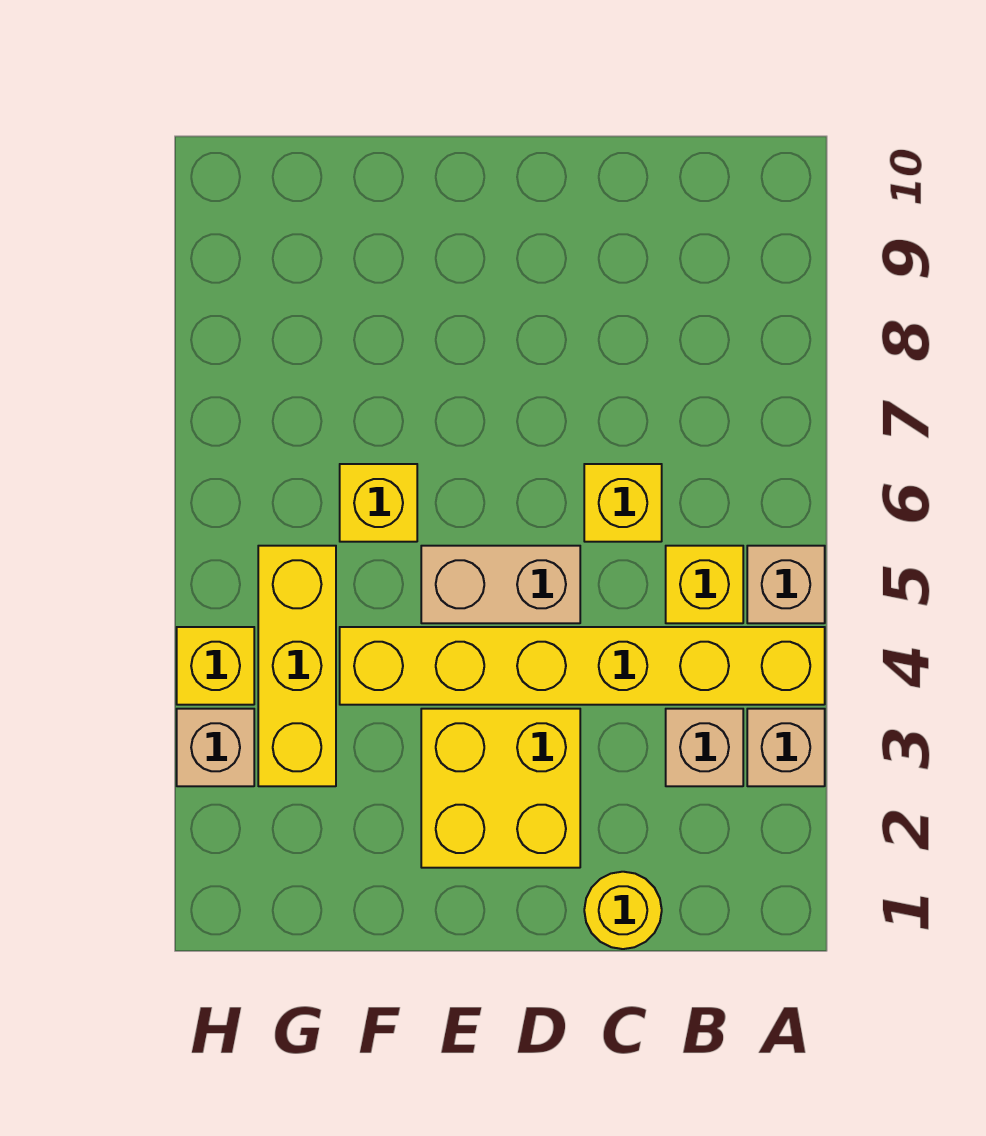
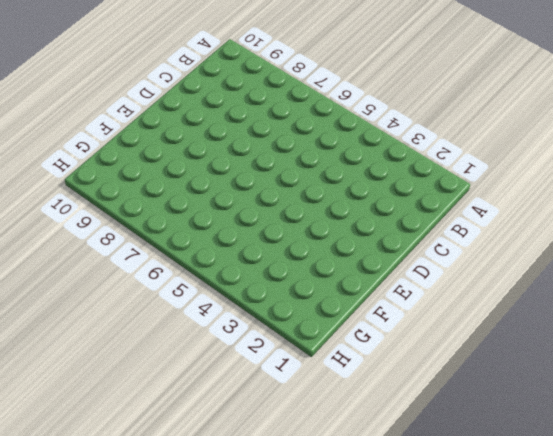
none -> tan 1x1 brick [747,709,825,786]
none -> yellow 1x6 brick [340,627,825,705]
none -> tan 1x1 brick [747,546,825,623]

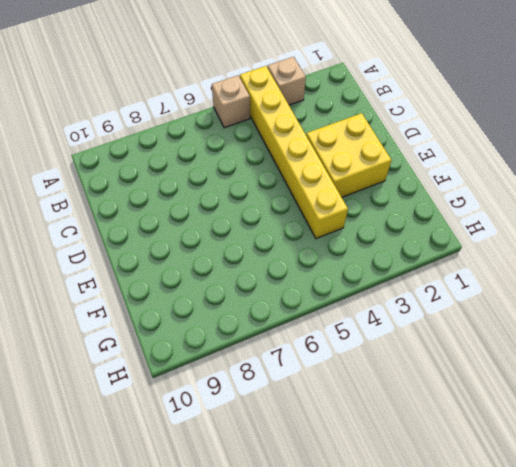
none -> tan 1x1 brick [666,709,743,786]
none -> yellow 1x1 brick [666,546,743,623]
none -> yellow 1x1 round brick [584,872,662,949]

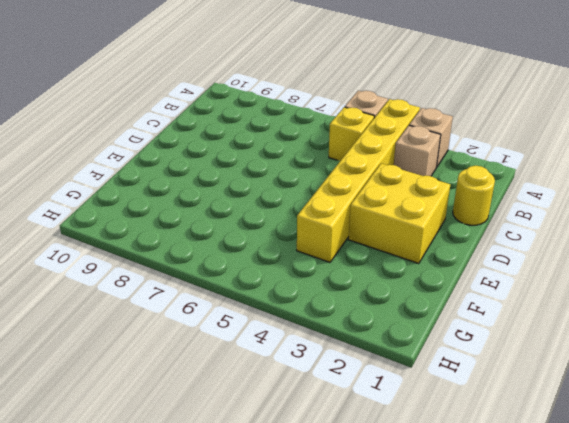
none -> yellow 1x1 brick [584,464,662,542]
none -> tan 1x2 brick [421,546,580,623]
none -> yellow 1x1 brick [340,464,417,542]

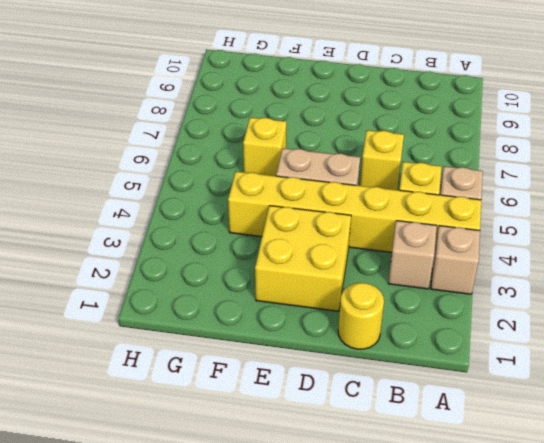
none -> yellow 1x3 brick [258,546,336,786]
none -> tan 1x1 brick [177,709,254,786]
none -> yellow 1x1 brick [177,627,254,705]

